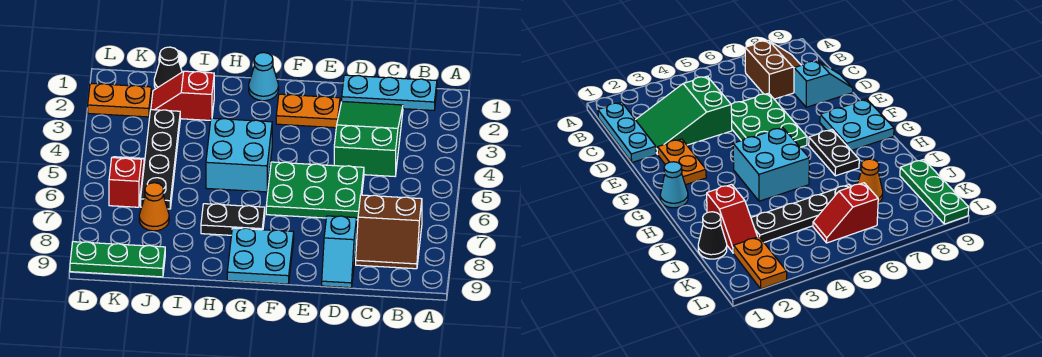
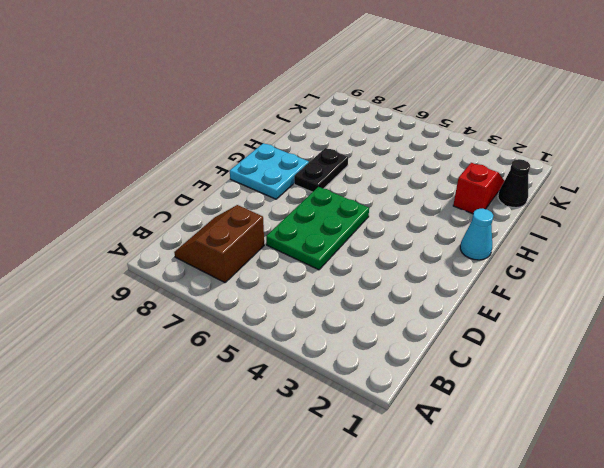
none -> cyan 1x3 plate [342,75,437,110]
none -> green 2x3 slope [334,102,403,176]
none -> cyan 1x2 slope [322,216,357,288]

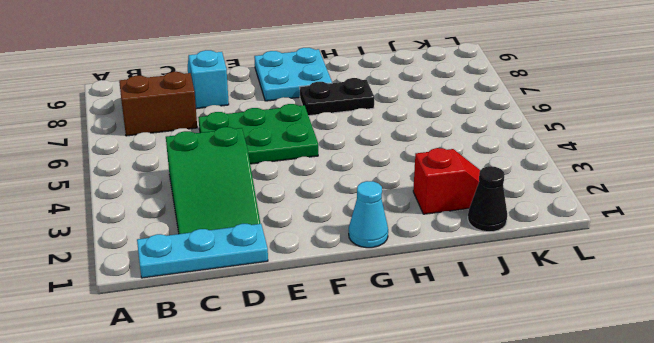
none -> orange 1x2 plate [276,94,340,128]
none -> cyan 2x2 brick [206,118,272,192]
none -> black 1x4 plate [141,110,180,209]

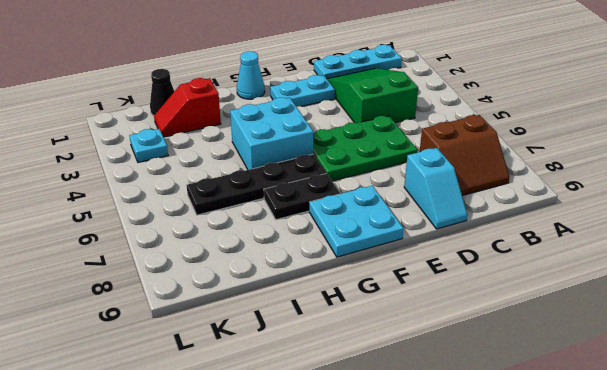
cyan 1x2 plate [270,75,335,107] -> orange 1x2 plate [276,94,340,128]
black 1x4 plate [187,154,326,215] -> black 1x4 plate turned to [141,110,180,209]
cyan 1x1 plate [129,129,168,162] -> none
none -> orange 1x1 cone [139,183,169,231]
none -> green 1x3 plate [70,242,165,277]
none -> orange 1x2 plate [88,83,151,117]

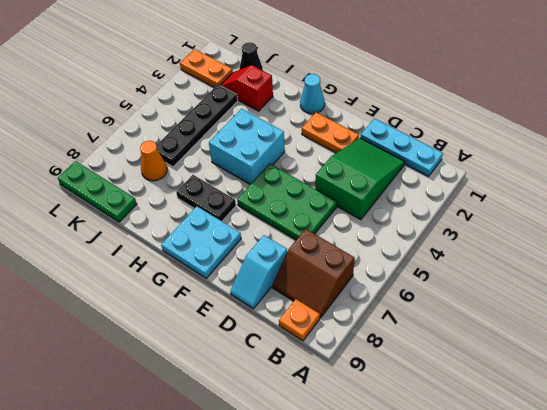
orange 1x1 plate [279,299,320,341] -> none
none -> red 1x2 slope [109,157,144,207]

